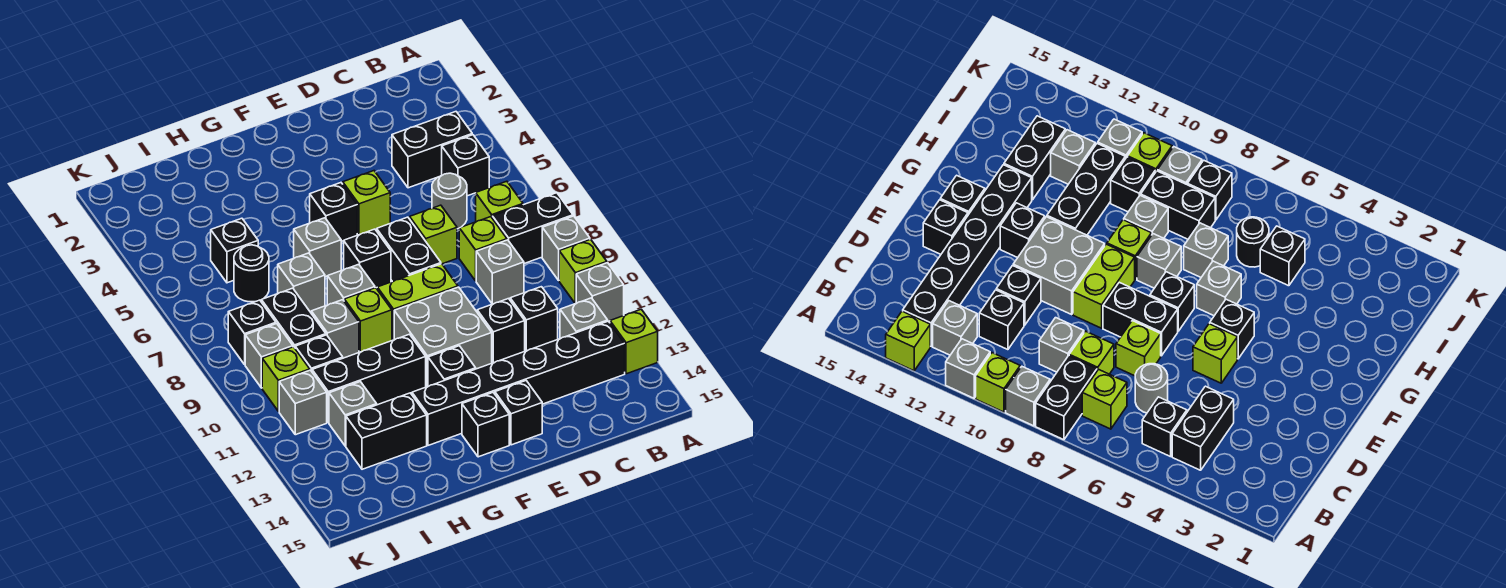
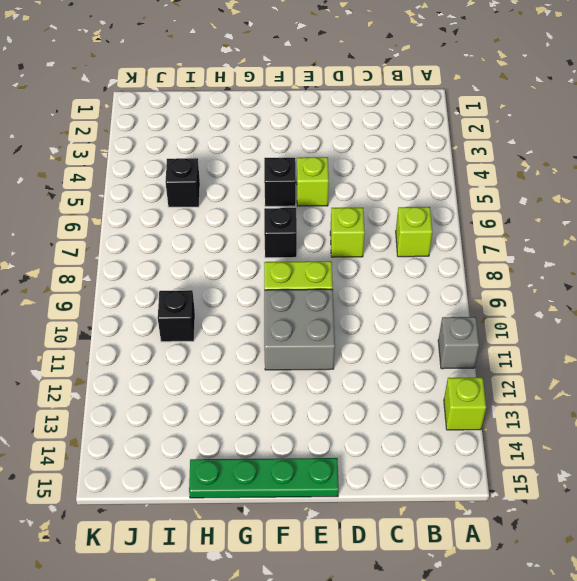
green 1x4 plate [189,458,339,498] -> none
none -> black 1x2 brick [492,193,573,264]
none -> grey 1x1 brick [542,216,590,280]
none -> lime 1x1 brick [559,239,607,304]
none -> black 1x2 brick [392,112,472,188]

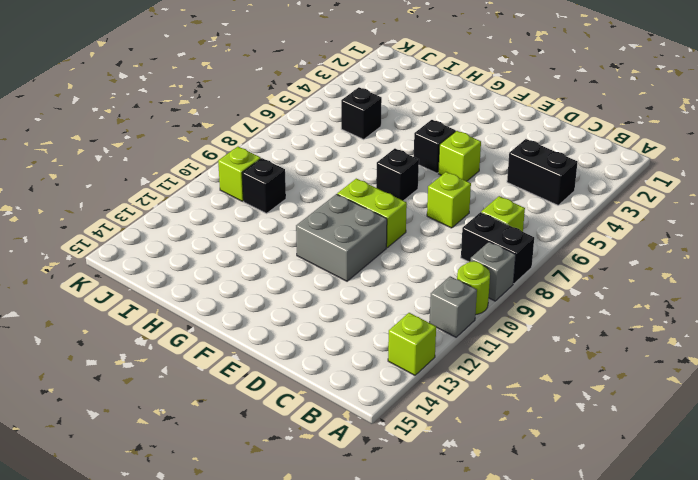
lime 1x1 round brick [457,261,490,315] -> lime 1x1 brick [559,239,607,304]
none -> black 1x1 brick [442,135,489,196]
none -> grey 1x1 brick [560,298,608,339]
none -> black 1x6 brick [412,321,625,445]
none -> grey 1x1 round brick [432,173,467,229]

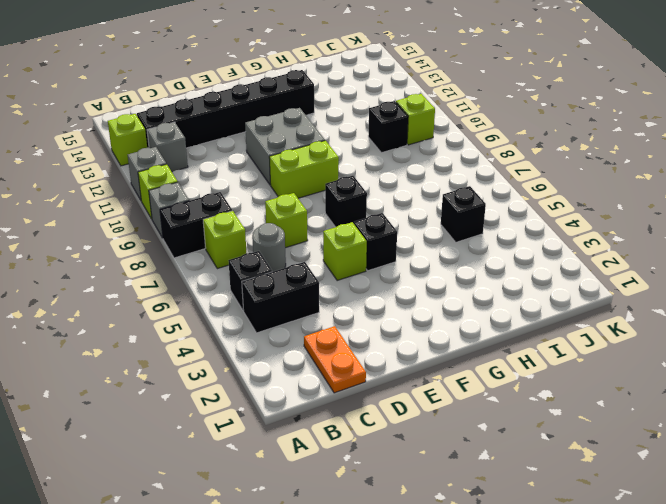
orange 1x2 plate [304,326,366,393] -> none
none -> lime 1x1 brick [459,217,507,281]
none -> grey 1x1 brick [476,240,524,304]
none -> black 1x1 brick [510,287,558,351]
none -> black 1x1 brick [477,299,525,363]

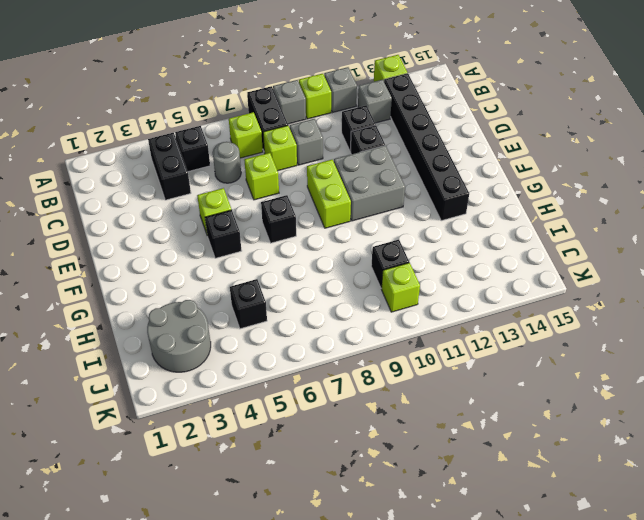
grey 2x2 round brick [147,300,211,372] -> none
none -> black 1x2 brick [377,217,441,281]
none -> black 1x1 brick [495,381,542,445]
none -> black 1x1 brick [428,346,476,386]
none -> black 1x1 brick [462,393,509,457]

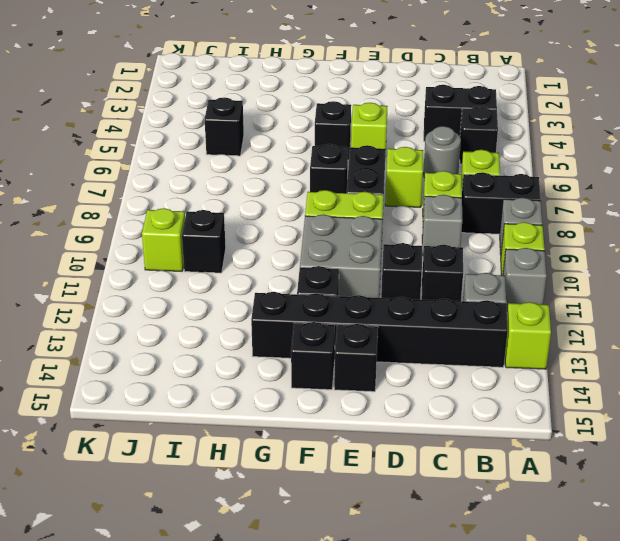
none -> grey 1x1 brick [294,218,341,277]
none -> grey 1x1 brick [327,264,375,305]
none -> lime 1x1 brick [344,288,392,352]
none -> black 1x3 brick [312,334,426,423]

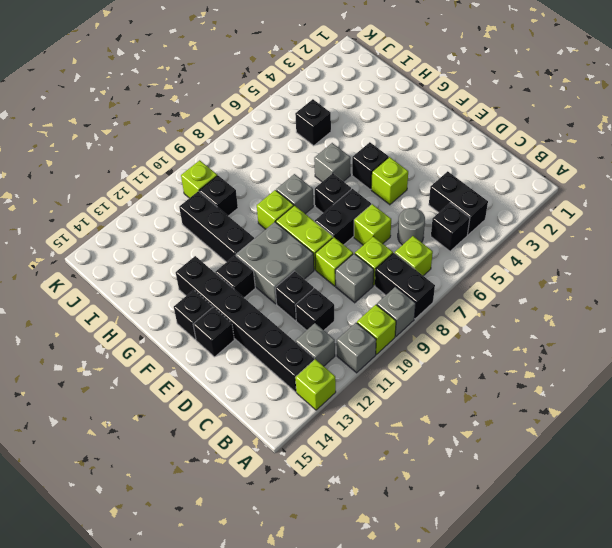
lime 1x1 brick [315,237,353,286] -> none
none -> grey 1x1 brick [278,253,325,312]
none -> grey 1x1 brick [311,300,359,358]
none -> black 1x2 brick [346,393,427,469]
none -> black 1x1 round brick [234,245,269,302]

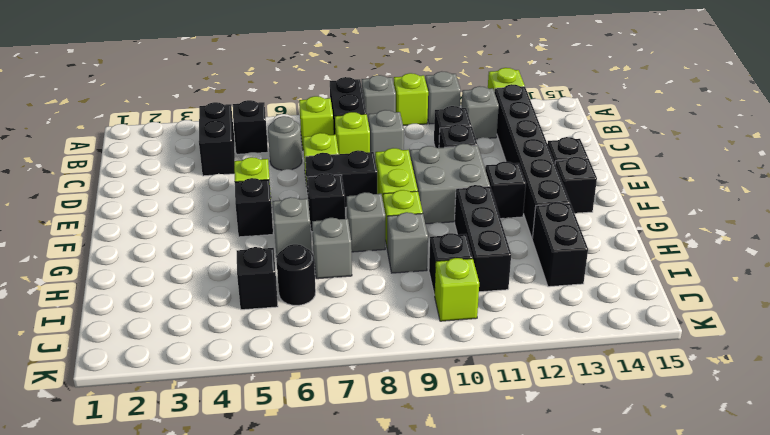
none -> black 1x2 brick [261,288,326,348]
none -> grey 1x1 brick [329,382,377,446]
none -> black 1x1 brick [228,300,276,364]
none -> grey 1x1 brick [245,324,293,388]

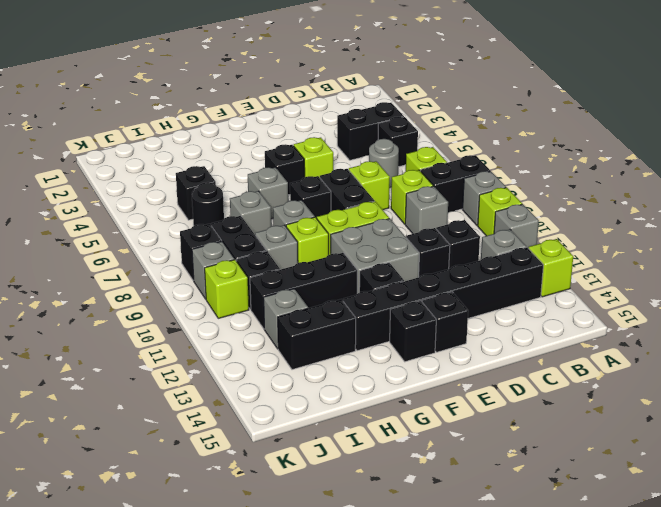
none -> grey 1x1 brick [279,370,327,435]

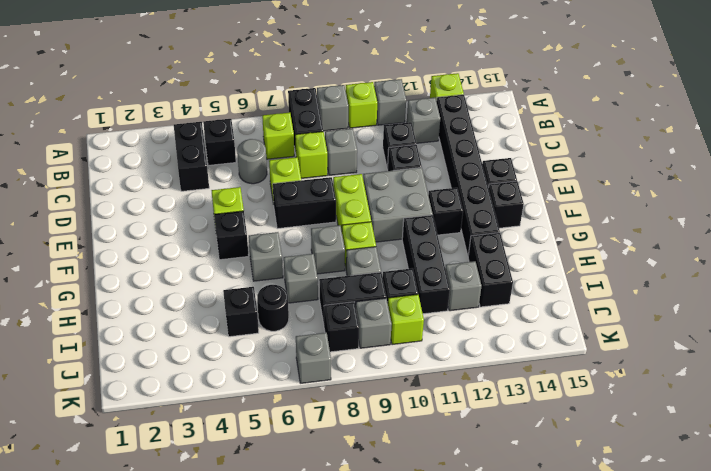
grey 1x1 brick [296,333,331,383] -> grey 1x1 brick moved to [279,370,327,435]
none -> black 1x1 brick [344,229,391,288]

